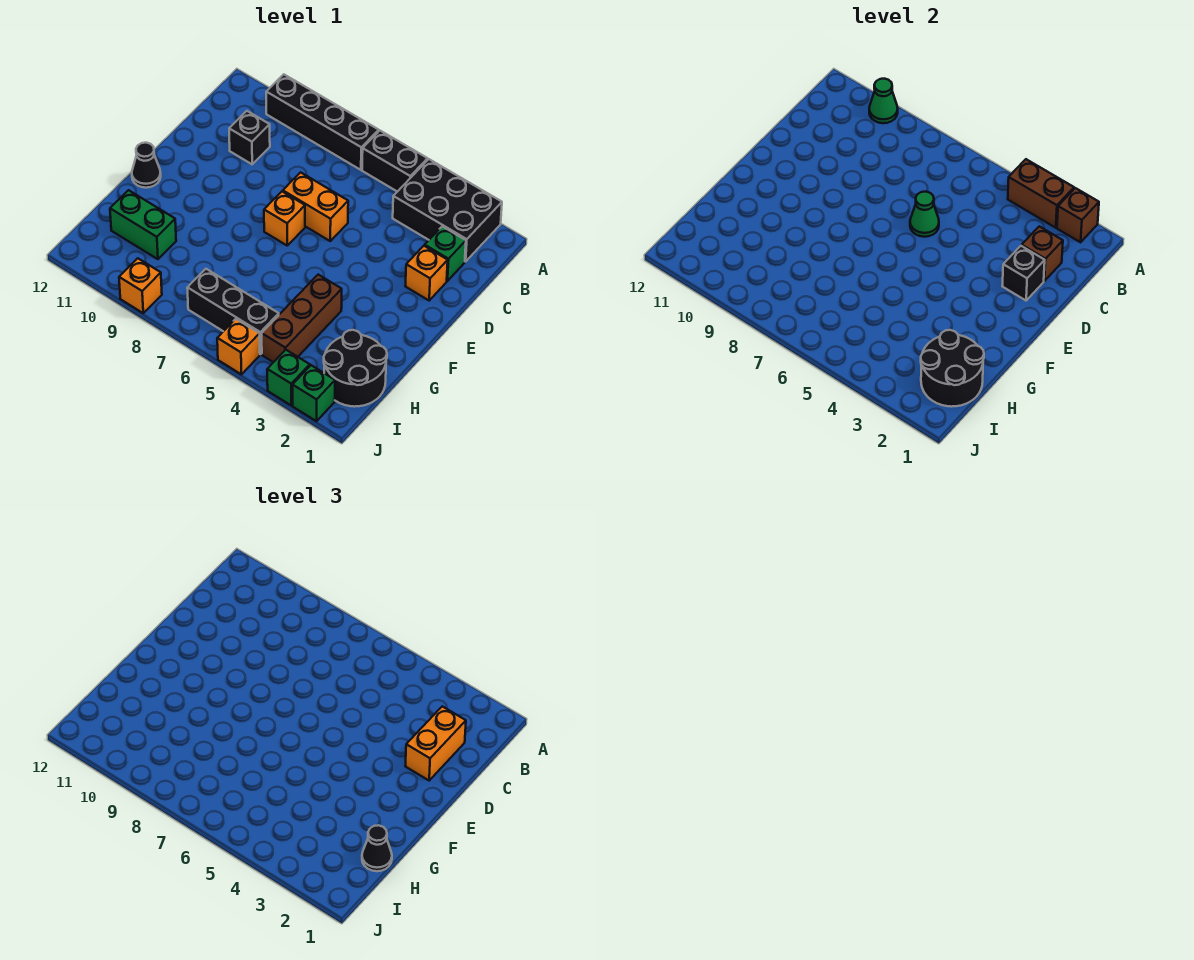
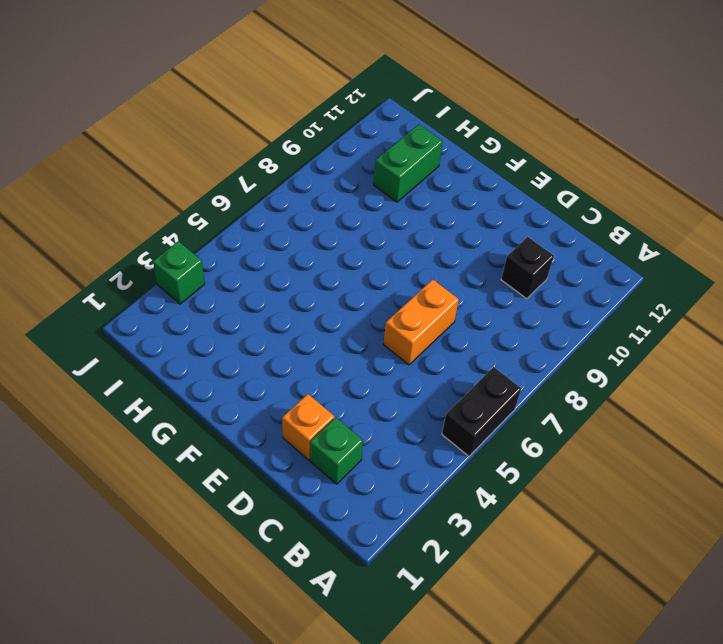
none -> black 2x3 brick [393,159,502,262]
none -> black 1x4 brick [266,74,379,170]
none -> orange 1x1 brick [264,191,305,245]

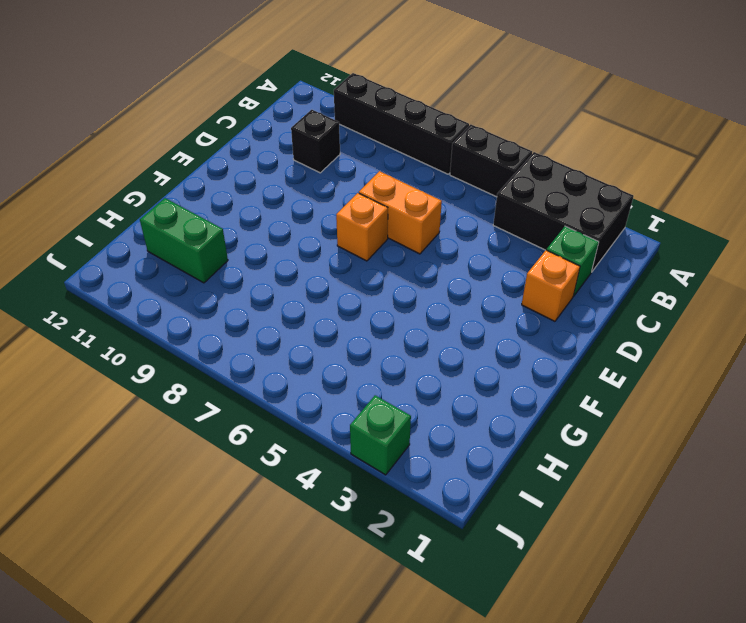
none -> black 1x1 cone [132,143,161,188]
none -> brown 1x3 brick [262,275,342,362]
none -> black 2x2 round brick [324,330,387,407]

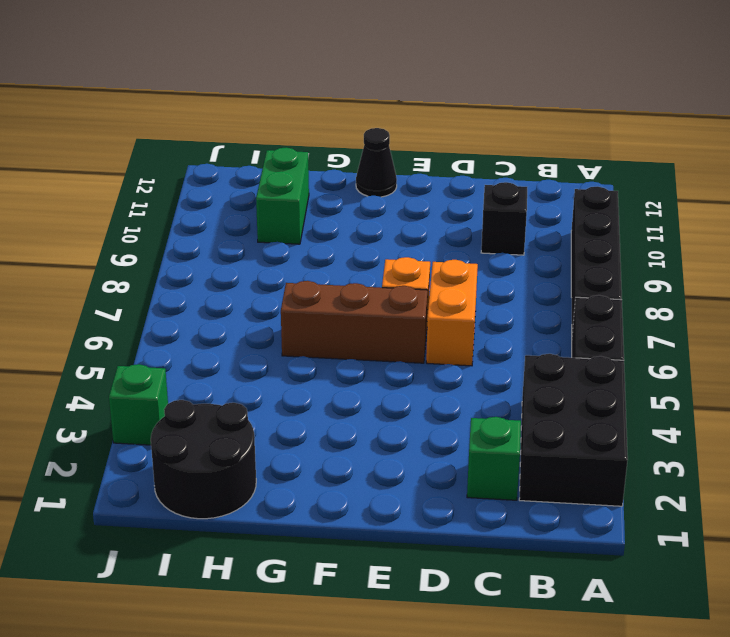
brown 1x3 brick [281,281,428,363] -> brown 1x3 brick moved to [262,275,342,362]
none -> orange 1x1 brick [406,246,448,300]
none -> black 1x3 brick [187,269,279,354]
none -> green 1x1 brick [293,365,335,421]

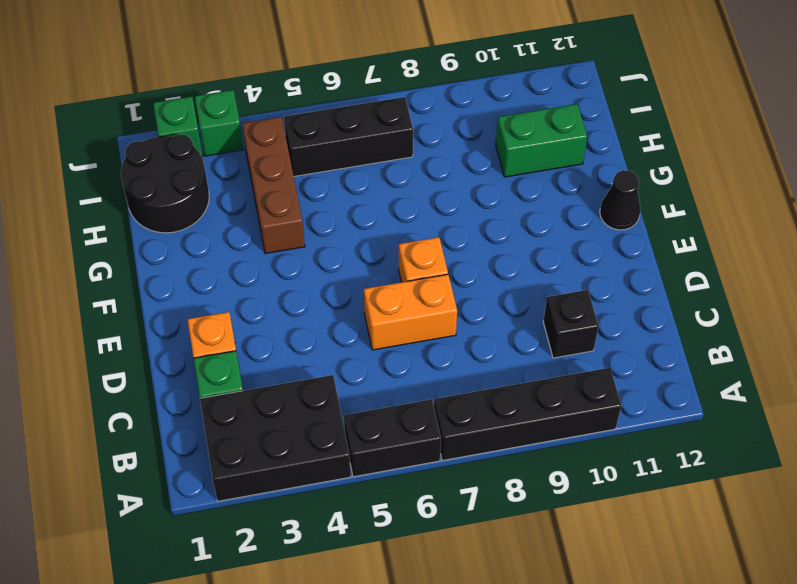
none -> orange 1x1 brick [217,319,260,374]
none -> orange 1x1 brick [119,258,162,313]
none -> brown 1x1 brick [1057,188,1099,242]

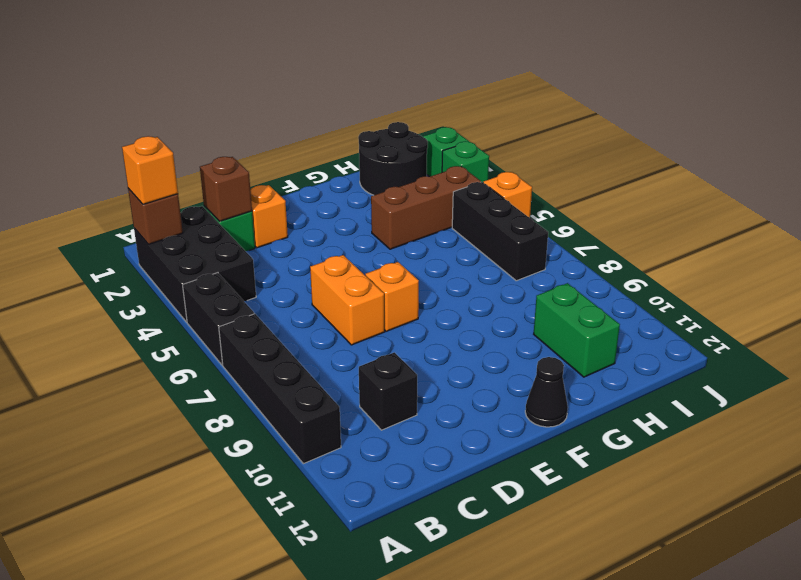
orange 1x1 brick [122,136,178,204] -> orange 1x1 brick moved to [119,258,162,313]
none -> brown 1x2 brick [1008,159,1074,228]
none -> green 1x1 cone [869,79,898,123]
none -> black 1x1 brick [1003,246,1045,300]

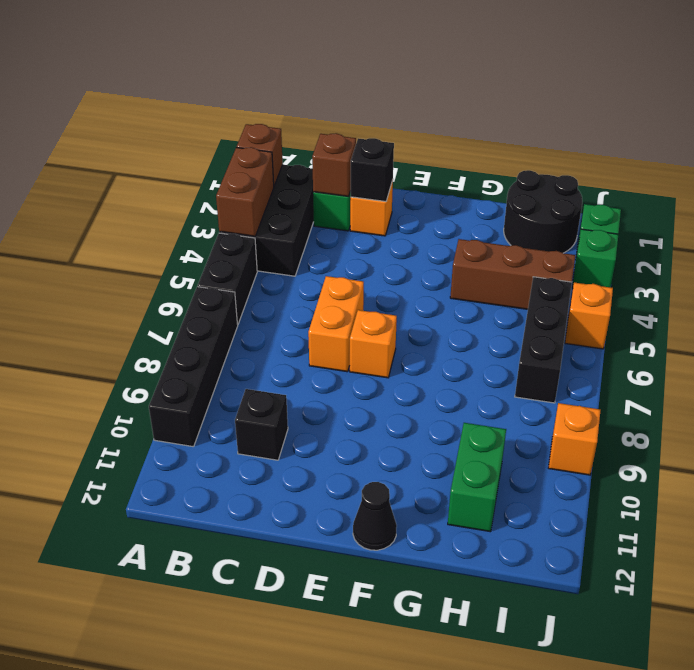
none -> green 1x1 cone [869,79,898,123]
none -> green 1x1 cone [910,192,939,237]
none -> black 2x2 round brick [921,330,984,407]

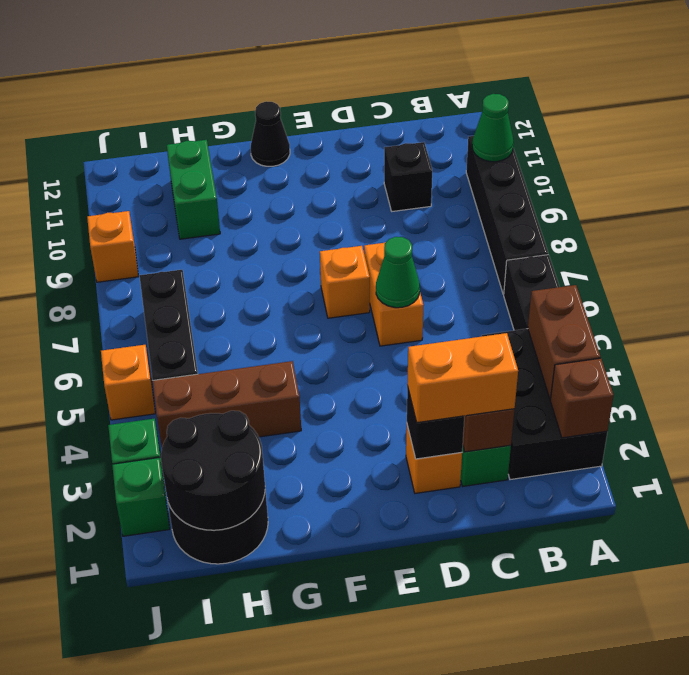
none -> black 1x1 cone [362,825,392,871]

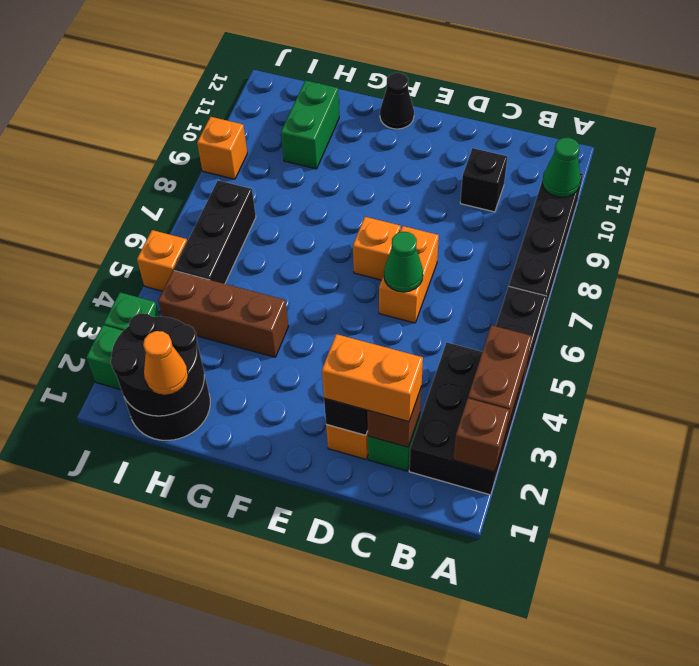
orange 1x1 cone [143,331,188,395] -> black 1x1 cone [362,825,392,871]

